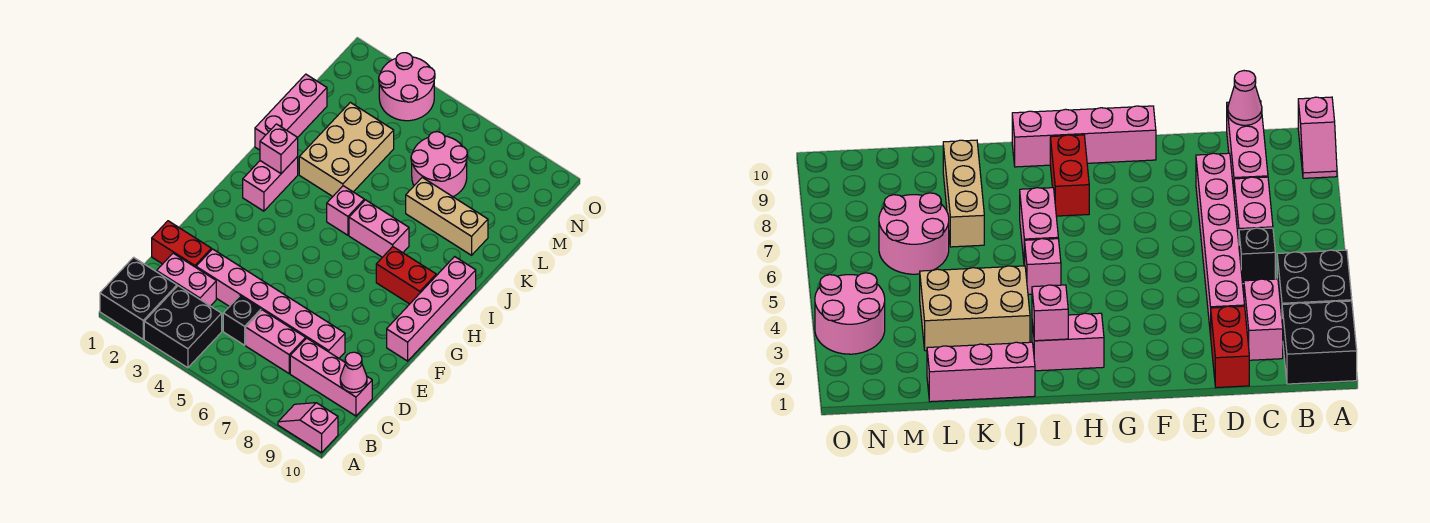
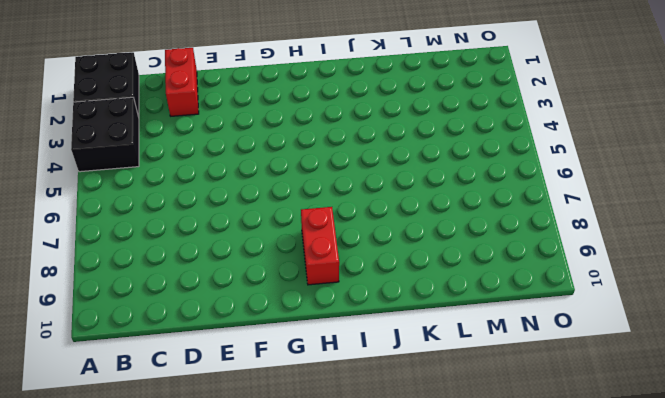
none -> pink 1x2 slope [278,403,338,453]
none -> pink 1x2 brick [157,253,216,306]
none -> black 1x1 brick [223,296,261,345]

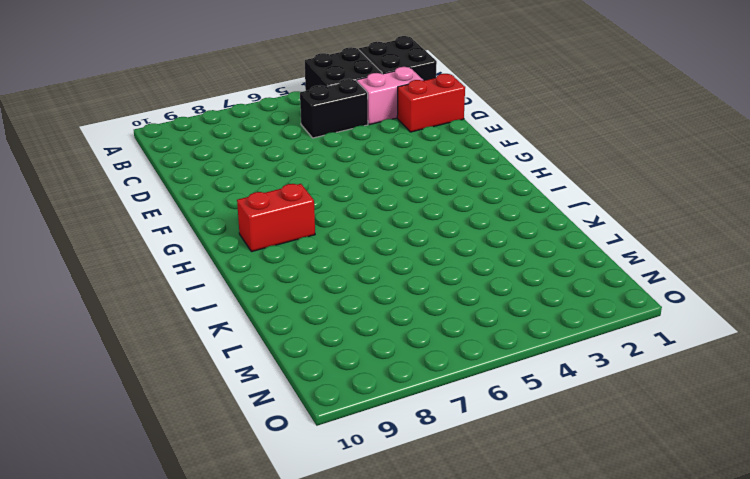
black 1x2 brick [300,79,368,138] -> black 1x1 brick [223,296,261,345]
none -> pink 1x2 slope [278,403,338,453]
none -> pink 1x2 brick [246,310,306,373]
none -> pink 1x3 brick [290,338,372,416]

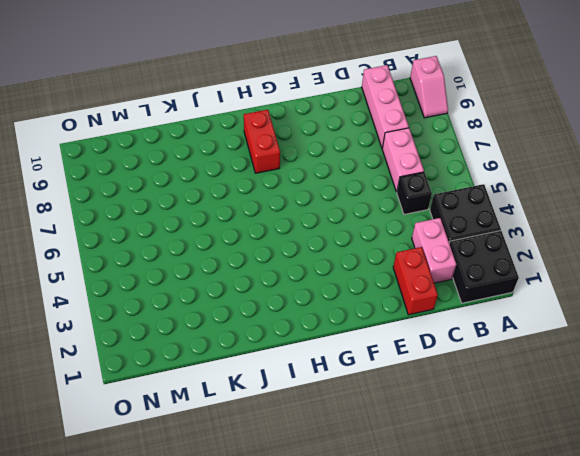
none -> pink 1x6 brick [196,249,345,358]
none -> pink 1x4 brick [387,257,476,361]
none -> pink 1x2 brick [243,157,298,211]

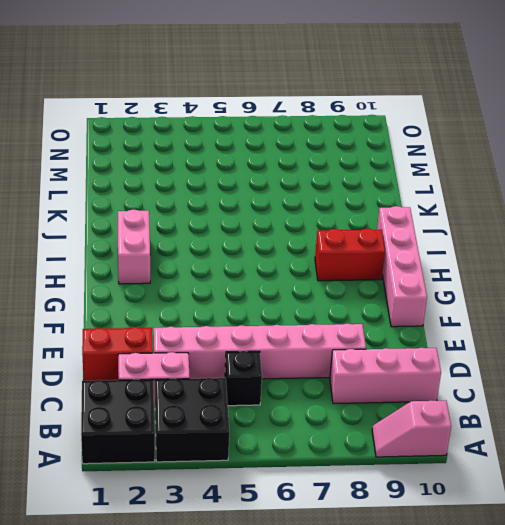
none -> pink 1x2 brick [246,310,306,373]
none -> pink 1x1 brick [327,186,364,235]
none -> pink 1x2 brick [349,200,409,257]

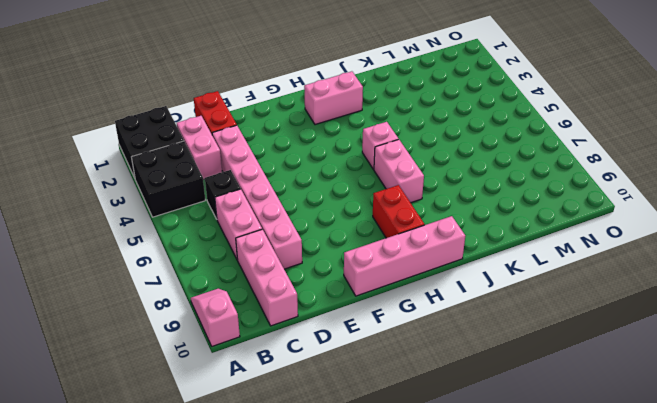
none -> pink 1x3 brick [255,74,327,150]
none -> tan 2x3 brick [299,102,394,196]
none -> tan 1x3 brick [406,177,488,255]

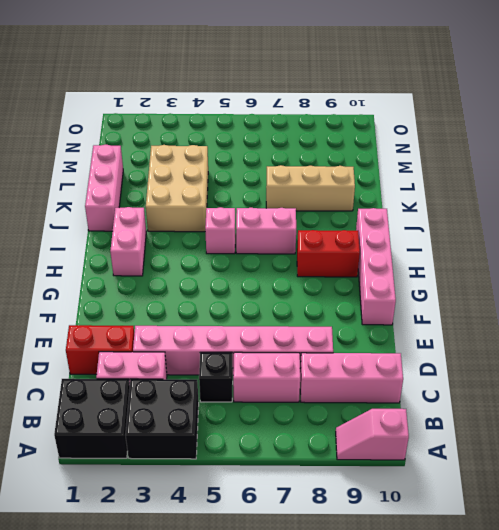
none -> pink 2x2 round brick [411,132,467,197]
none -> pink 2x2 round brick [379,53,435,121]
none -> pink 1x1 cone [340,352,367,393]

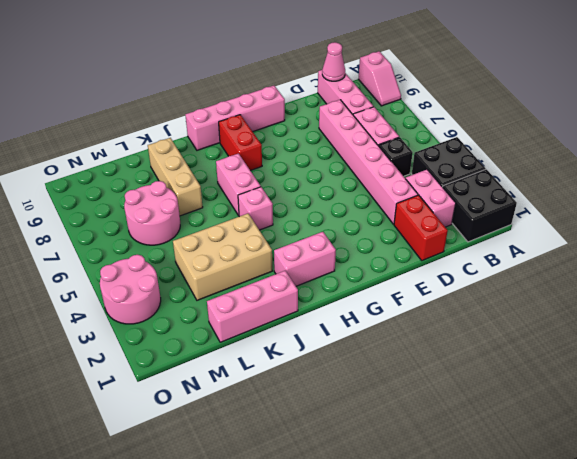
none -> pink 1x1 brick [260,124,298,173]

